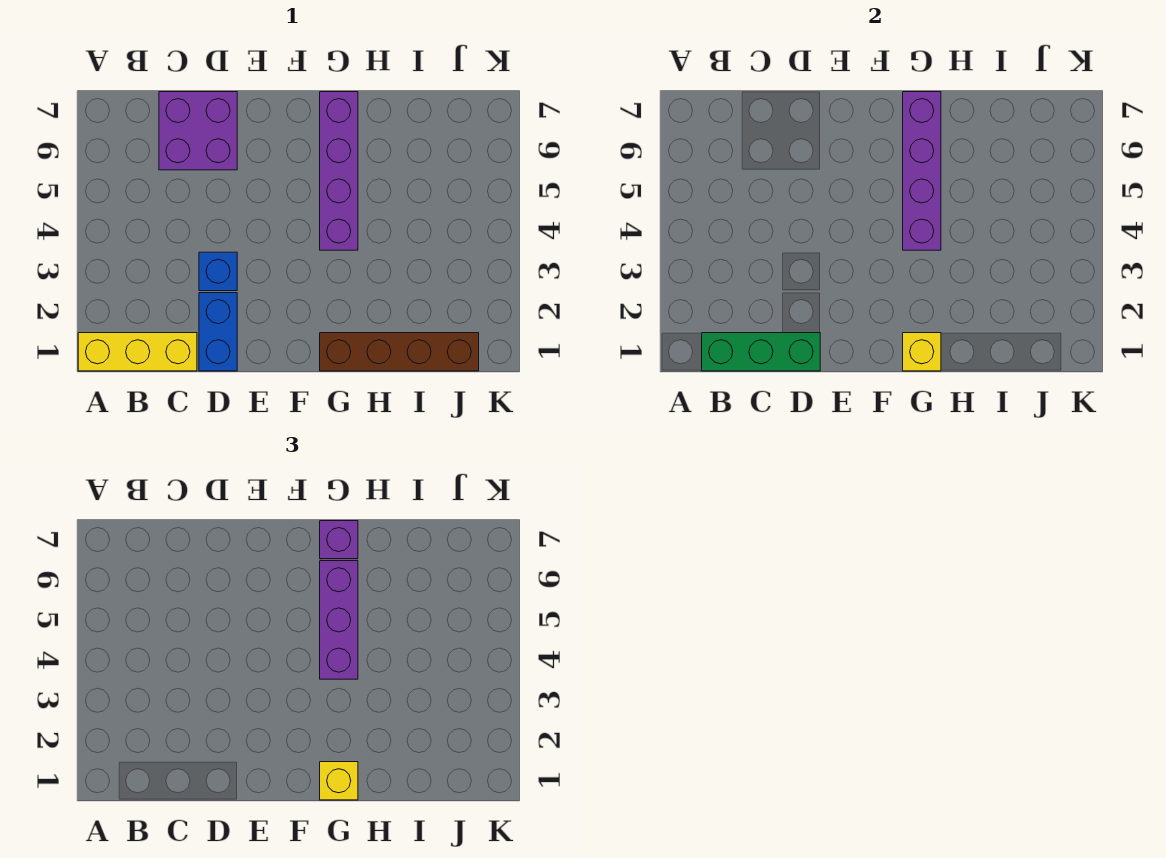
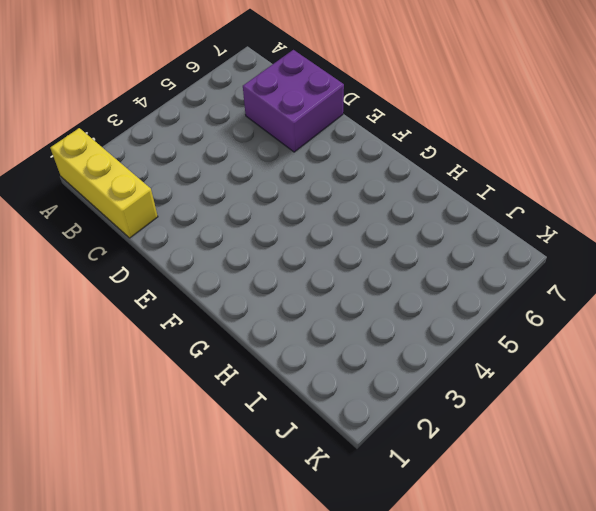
none -> blue 1x2 brick [199,293,237,371]
none -> blue 1x1 brick [199,252,237,291]
none -> brown 1x4 brick [320,333,479,371]

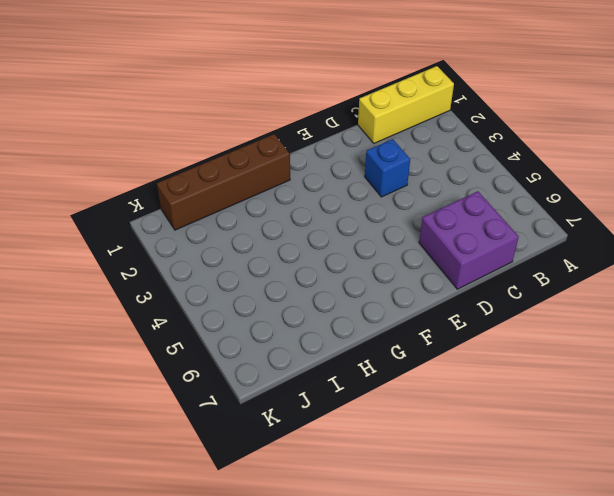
none -> blue 1x2 brick [199,293,237,371]
none -> purple 1x4 brick [320,92,358,250]
none -> green 1x3 brick [702,333,820,371]

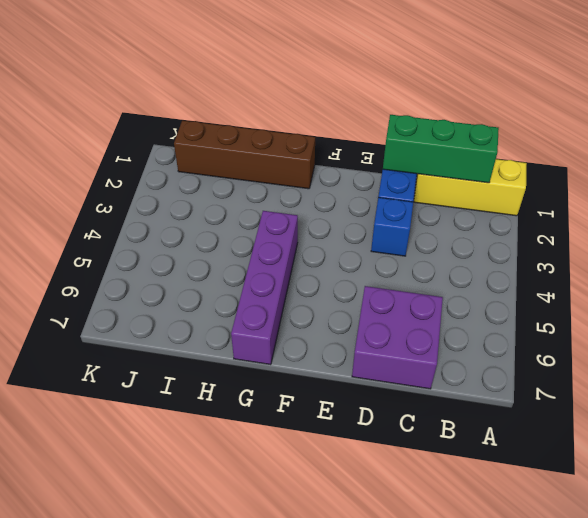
none -> yellow 1x1 brick [903,333,941,371]
none -> purple 1x4 brick [903,92,941,250]
none -> yellow 1x1 brick [320,762,358,800]

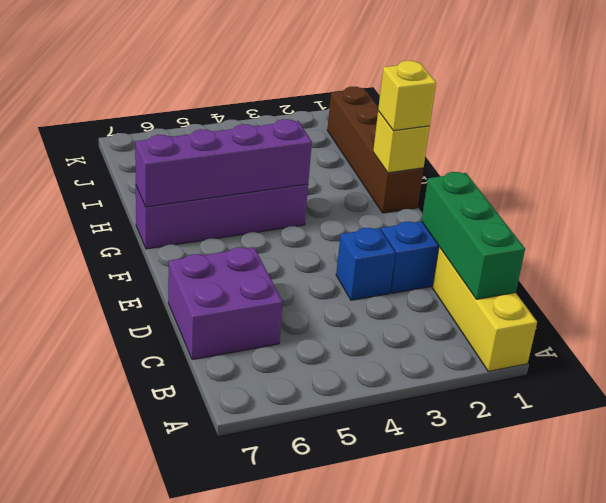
none -> purple 1x3 brick [320,561,358,679]
none -> purple 1x1 brick [320,521,358,559]

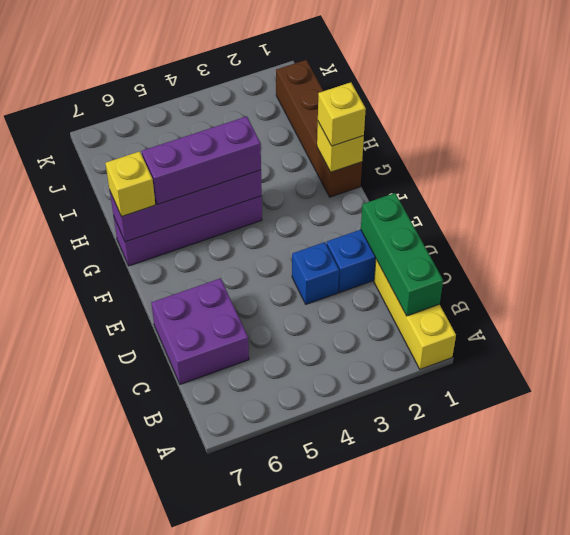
yellow 1x1 brick [106,151,155,217] -> purple 1x1 brick [320,521,358,559]

